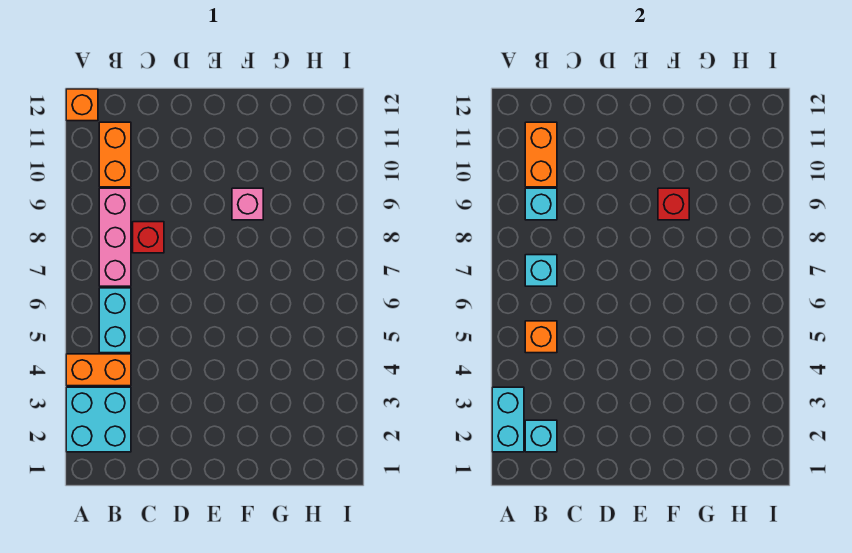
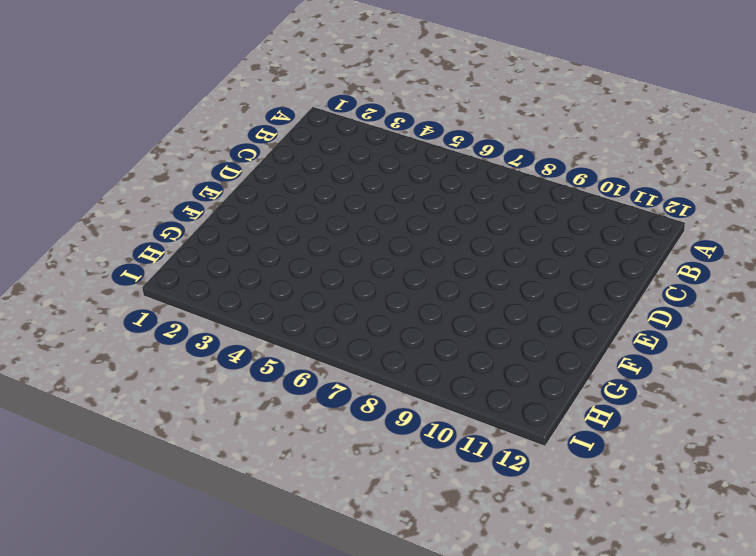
none -> cyan 2x2 brick [66,387,131,452]
none -> orange 1x2 brick [66,354,131,386]
none -> orange 1x1 brick [66,89,98,121]

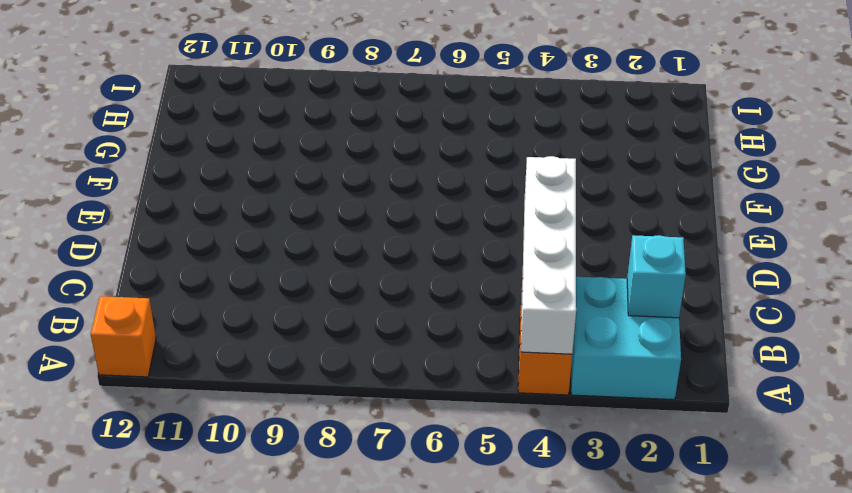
white 1x4 brick [521,156,576,354] -> none
none -> cyan 1x2 brick [99,288,131,353]
none -> pink 1x3 brick [99,188,131,286]
none -> orange 1x2 brick [99,122,131,187]

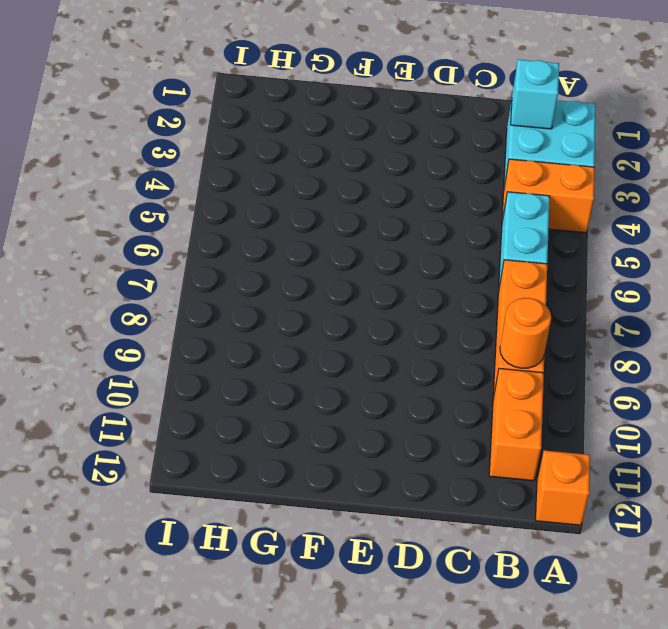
orange 1x3 brick [493,260,547,399] -> pink 1x3 brick [99,188,131,286]
orange 1x1 round brick [500,298,551,368] -> cyan 1x1 brick [525,188,557,220]
none -> red 1x1 brick [133,222,164,253]
none -> pink 1x1 brick [232,188,263,220]
none -> cyan 1x2 brick [492,387,524,452]

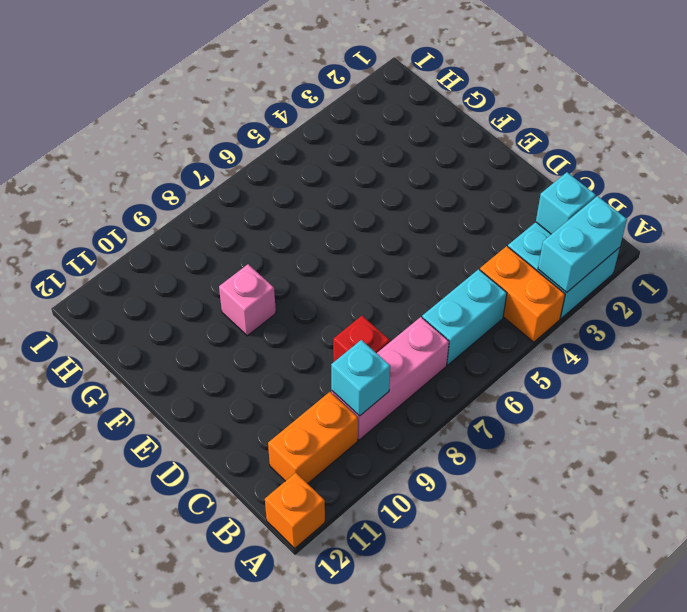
none -> orange 1x1 brick [525,321,557,353]
none -> cyan 1x1 brick [525,255,557,286]
none -> orange 1x2 brick [525,122,557,187]

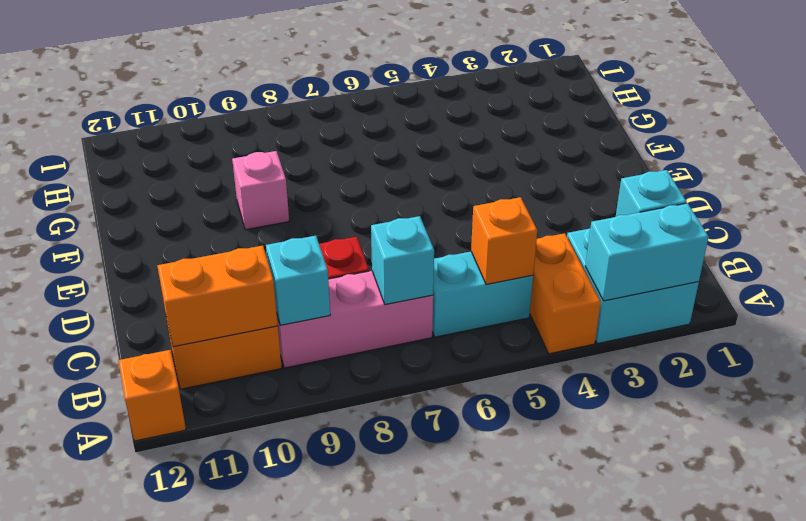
none -> red 1x1 brick [658,188,689,220]

